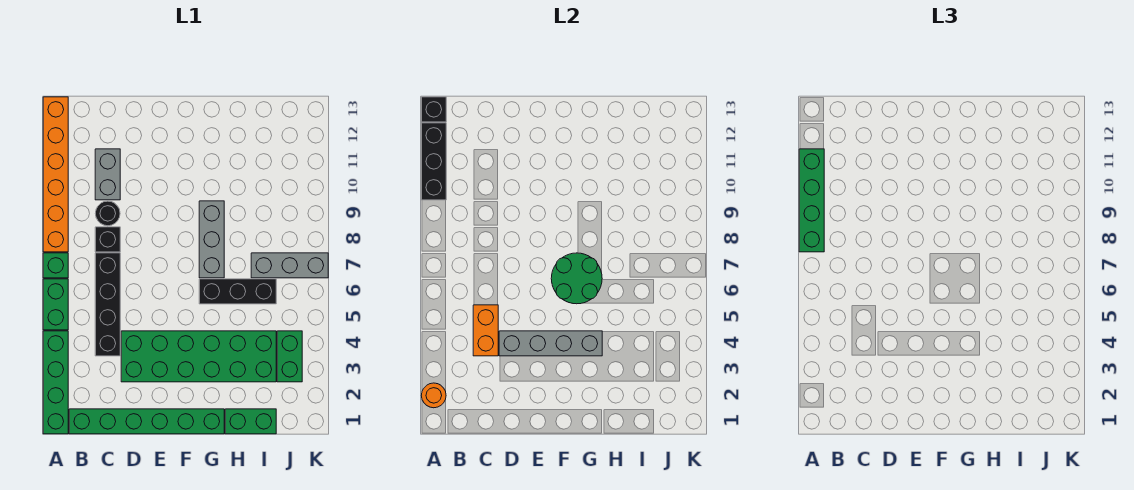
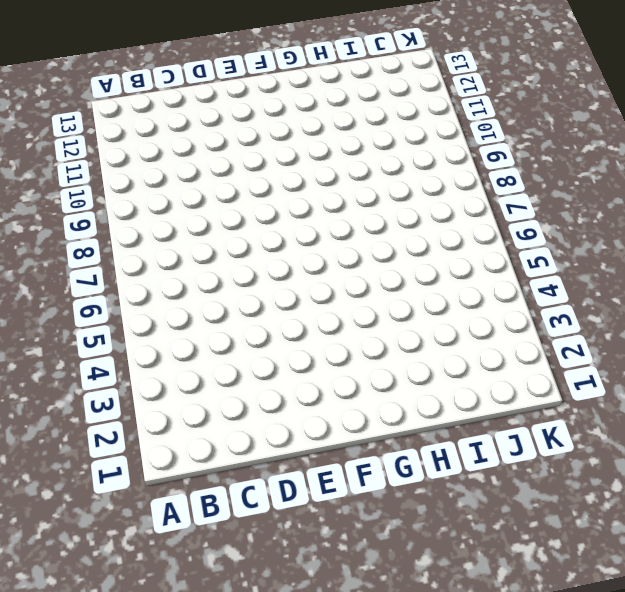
none -> green 1x4 brick [43,331,68,434]
none -> green 1x2 brick [43,279,68,330]
none -> green 1x1 brick [43,253,68,278]

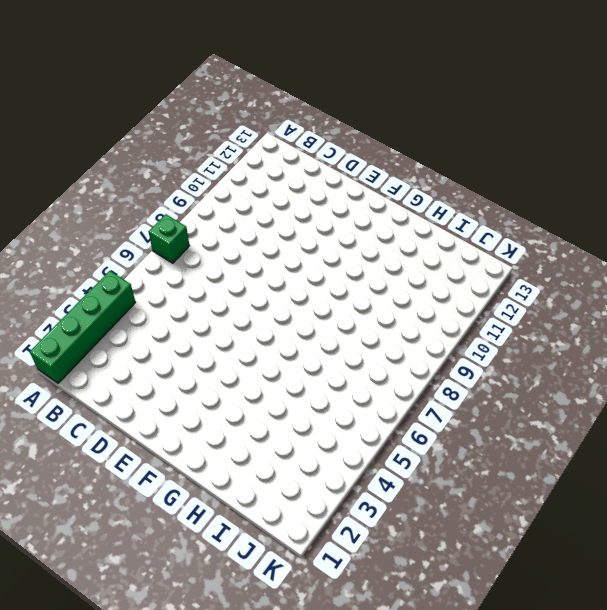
none -> green 1x2 brick [43,279,68,330]
none -> orange 1x6 brick [43,97,68,252]
none -> green 1x6 brick [69,409,224,434]

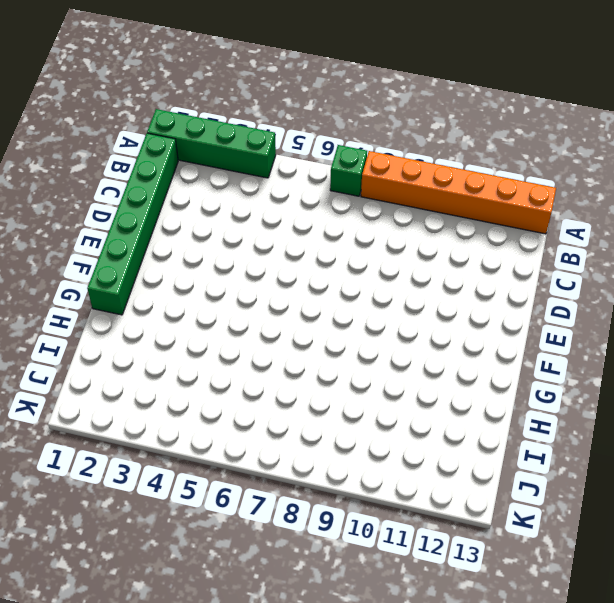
none -> green 1x2 brick [43,279,68,330]
none -> black 1x4 brick [95,253,120,356]
none -> black 1x1 brick [95,227,120,252]

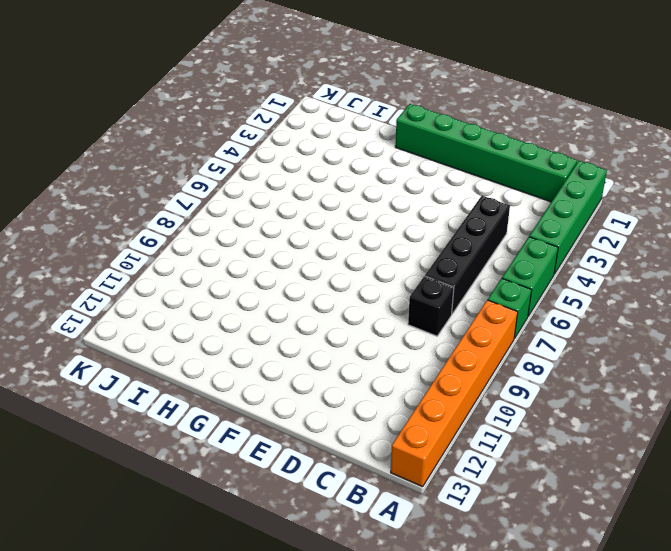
none -> black 1x1 round brick [95,201,120,226]
none -> grey 1x2 brick [95,149,120,200]
none -> green 2x6 brick [121,331,276,382]

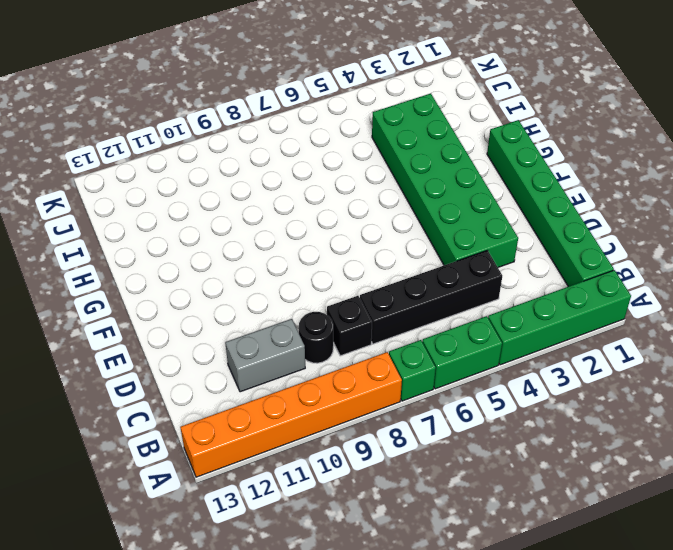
none -> black 1x3 brick [199,279,276,304]
none -> grey 1x3 brick [199,201,224,278]
none -> green 1x2 brick [225,409,276,434]

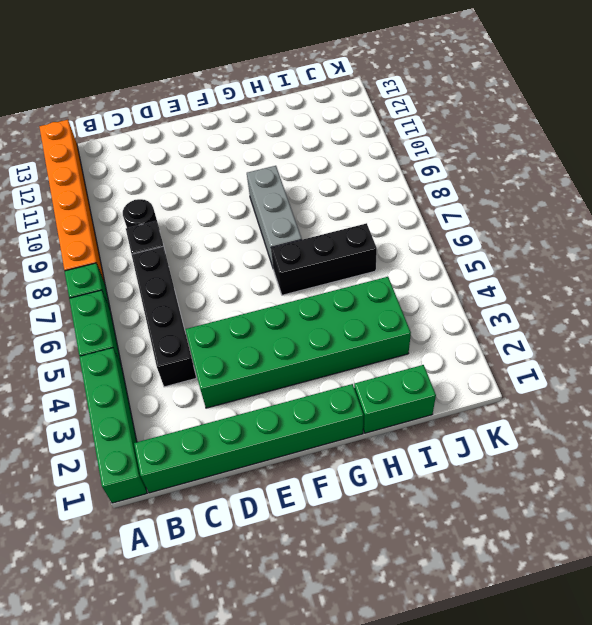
none -> grey 1x2 brick [95,149,120,200]
none -> grey 1x3 brick [251,253,328,278]
none -> green 1x2 brick [277,331,302,382]

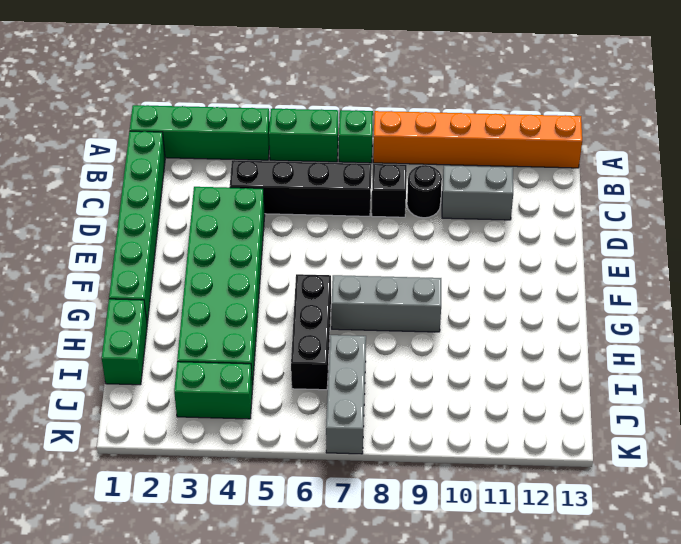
none -> orange 1x1 round brick [421,383,446,408]
none -> black 1x3 brick [421,123,446,200]
none -> black 1x1 brick [421,97,446,122]

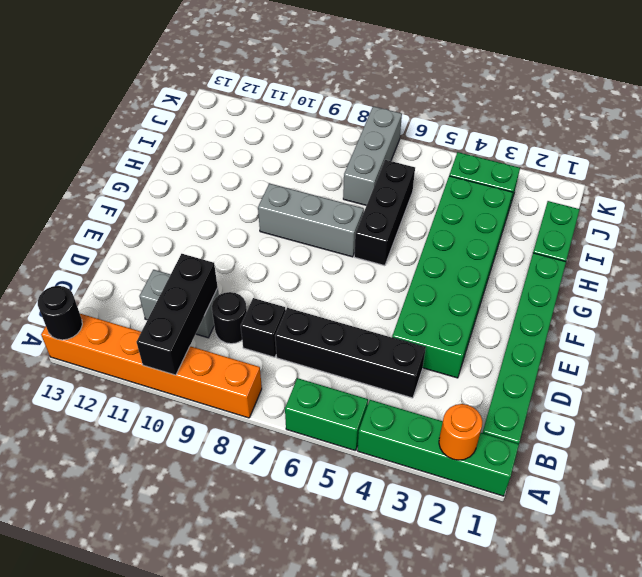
black 1x3 brick [136,254,218,375] -> black 1x3 brick turned to [421,123,446,200]
black 1x1 round brick [38,286,82,340] -> black 1x1 brick [421,97,446,122]
none -> green 1x1 brick [43,253,68,278]
none -> orange 1x2 brick [473,305,498,356]
none -> grey 1x4 brick [499,331,602,356]

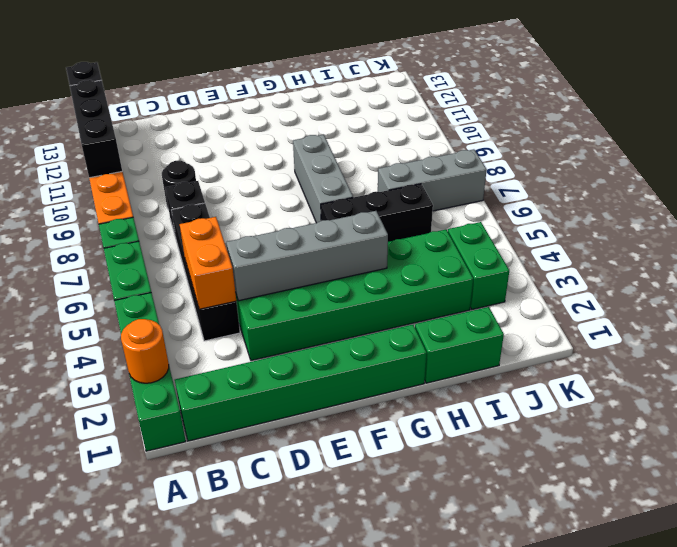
none -> grey 1x2 brick [95,149,120,200]
none -> green 2x2 round brick [551,253,602,304]
none -> green 1x4 brick [799,149,824,252]

